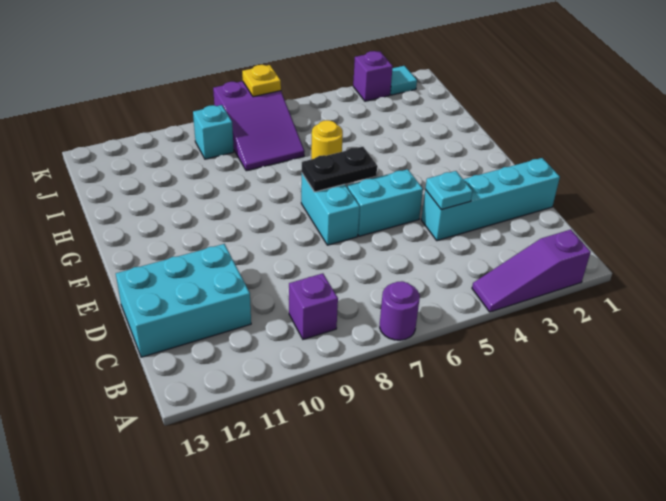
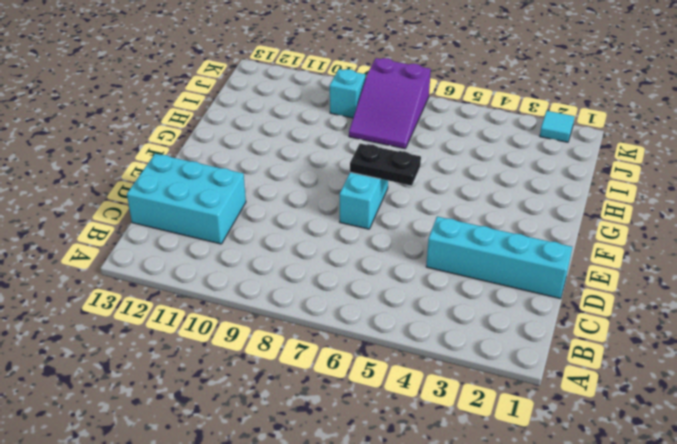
none -> purple 1x3 slope [472,230,591,312]
none -> purple 1x1 round brick [380,281,420,340]
none -> purple 1x1 brick [289,273,338,339]

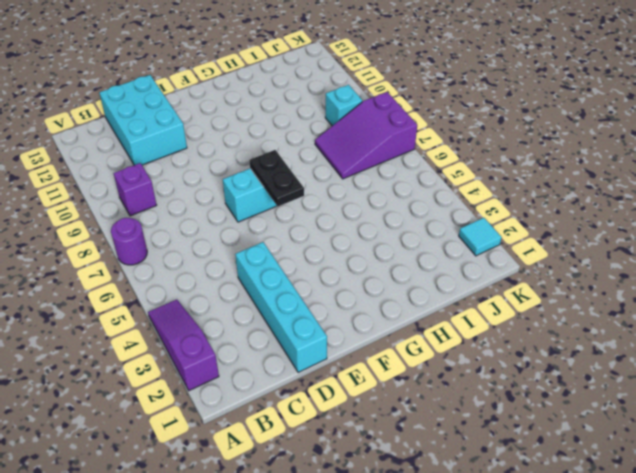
none -> cyan 1x2 brick [347,169,423,236]
none -> yellow 1x1 round brick [311,120,343,159]
none -> purple 1x1 brick [353,51,393,101]

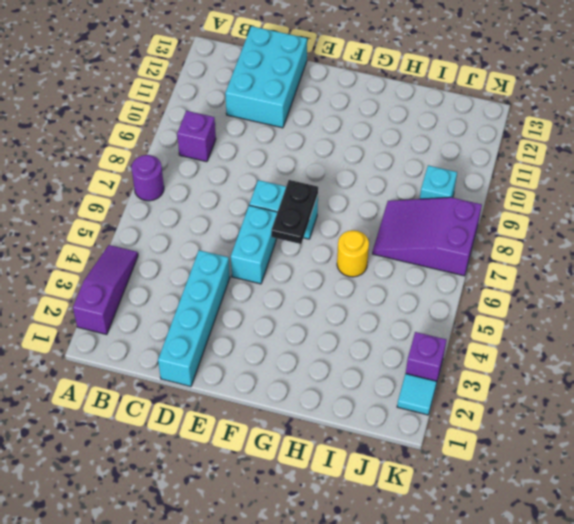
none -> cyan 1x1 plate [425,171,473,210]
none -> yellow 1x1 plate [242,65,281,97]

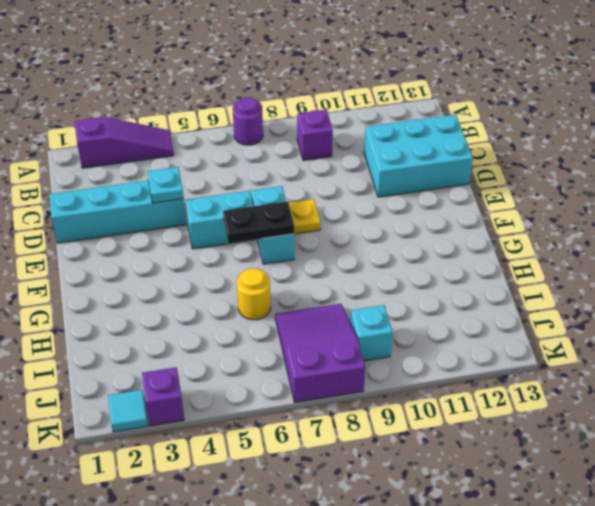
yellow 1x1 plate [289,199,320,234] -> yellow 1x1 plate moved to [242,65,281,97]

